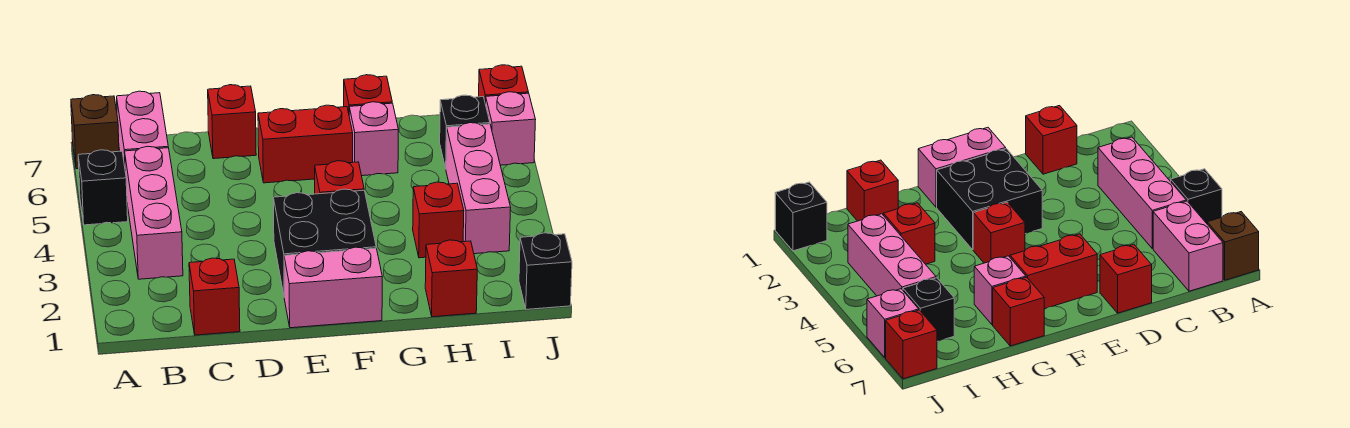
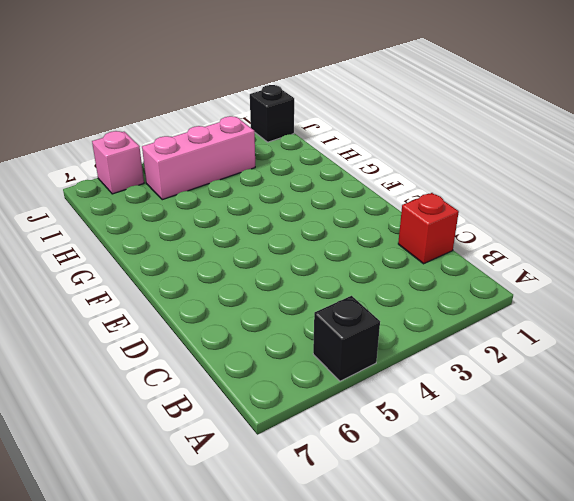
none -> brown 1x1 brick [71,95,119,169]
none -> pink 1x3 brick [125,146,183,279]
none -> pink 1x2 brick [117,91,168,166]

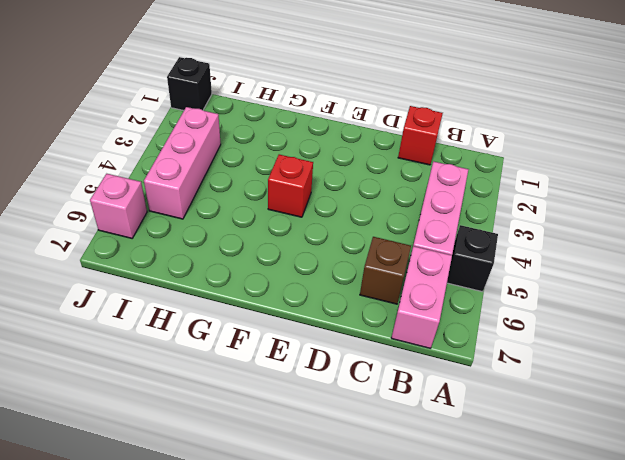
brown 1x1 brick [360,237,411,304] -> brown 1x1 brick moved to [71,95,119,169]
none -> red 1x1 brick [208,85,256,159]
none -> pink 1x2 brick [284,247,382,328]
none -> black 2x2 brick [273,189,376,294]

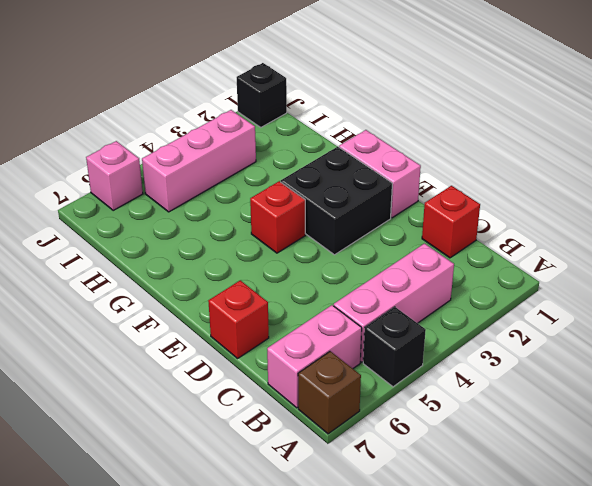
none -> red 1x2 brick [258,105,353,183]
none -> pink 1x1 brick [349,102,398,176]
none -> red 1x1 brick [344,75,392,113]

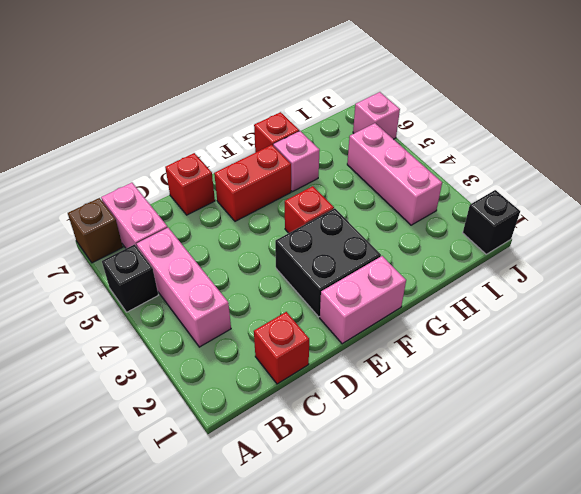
none -> red 1x1 brick [425,240,477,317]
none -> red 1x1 brick [413,182,464,258]
none -> black 1x1 brick [440,95,490,168]

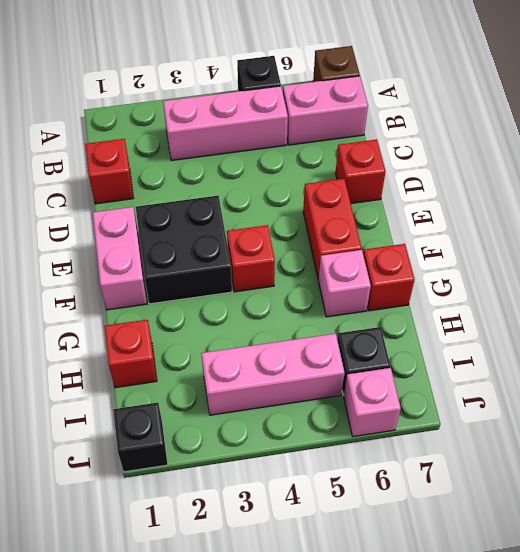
none -> red 1x1 brick [413,182,464,258]
none -> red 1x1 brick [479,65,529,104]

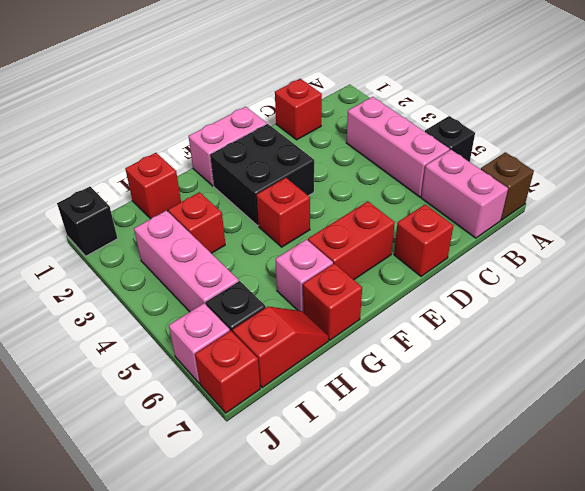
red 1x2 slope [233,307,328,388] -> none

